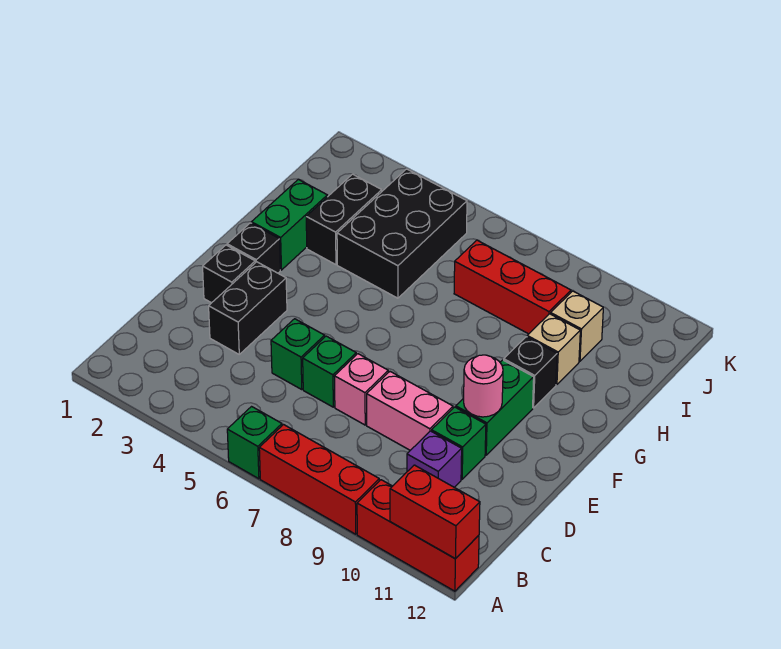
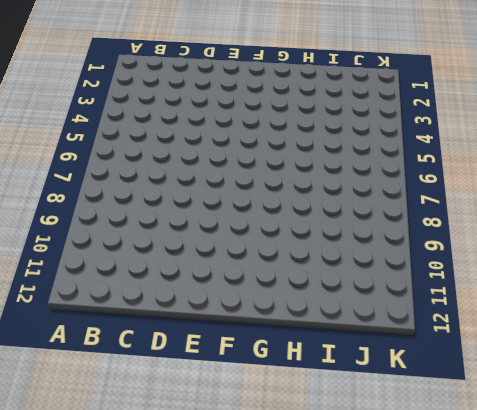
none -> green 1x1 brick [227,407,282,479]
none -> red 1x3 brick [259,425,379,534]
none -> red 1x3 brick [357,480,479,591]

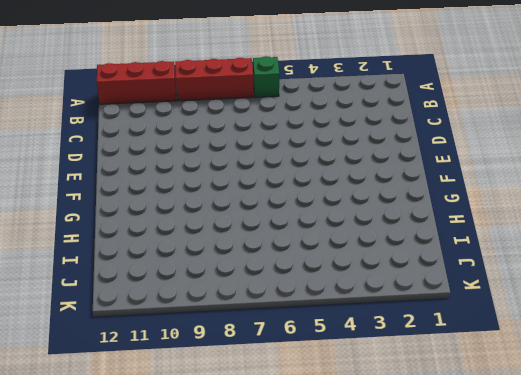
none -> purple 1x1 brick [407,431,462,487]
none -> black 1x2 brick [209,262,287,354]
none -> green 1x1 brick [271,319,325,389]

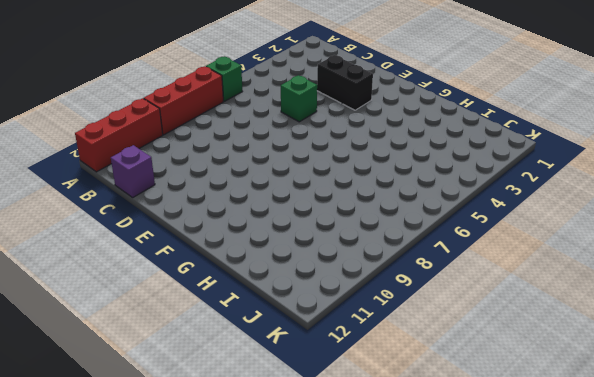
purple 1x1 brick [111,145,155,197] -> purple 1x1 brick moved to [407,431,462,487]
none -> green 1x1 brick [303,336,356,407]
none -> pink 1x1 brick [334,354,388,425]
none -> pink 1x2 brick [367,372,453,450]

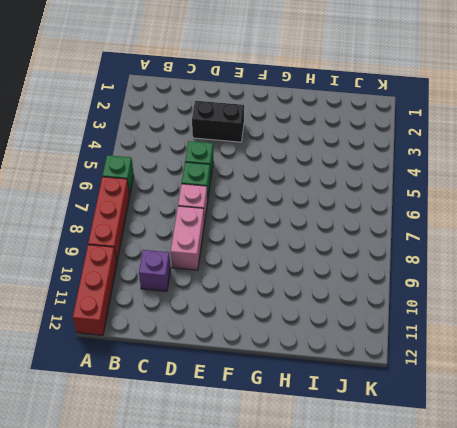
none -> green 1x1 brick [432,407,486,479]
none -> black 1x1 brick [203,245,255,303]
none -> green 1x2 brick [456,360,534,455]

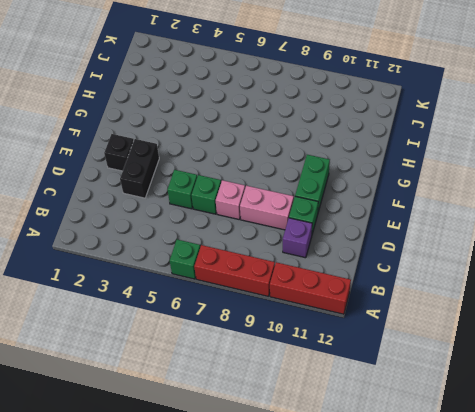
none -> black 1x1 brick [227,223,280,273]
none -> green 1x2 brick [251,179,327,270]
none -> black 1x1 brick [504,337,557,408]

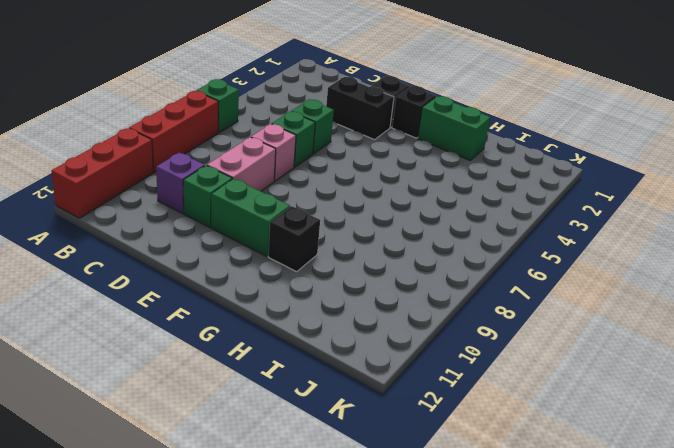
none -> black 1x2 brick [306,174,382,265]
none -> black 2x3 brick [337,169,467,298]
none -> tan 1x1 brick [527,314,580,384]

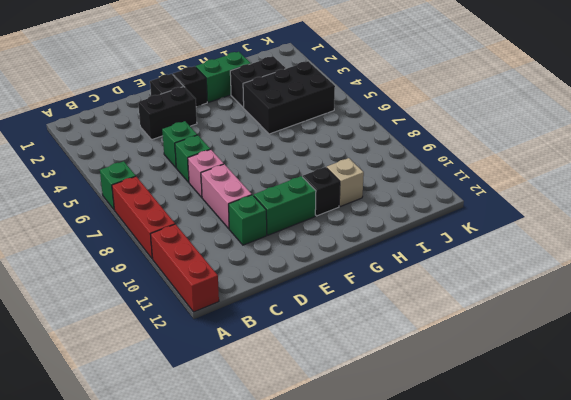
none -> purple 1x1 brick [407,431,462,487]
none -> red 1x3 brick [454,240,571,334]
none -> tan 1x1 brick [551,291,603,361]

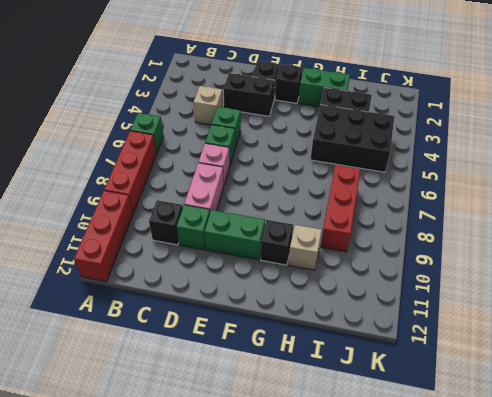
tan 1x1 brick [193,86,223,125] -> tan 1x1 brick moved to [551,291,603,361]
black 1x1 brick [149,200,183,245] -> purple 1x1 brick [407,431,462,487]
none -> red 1x2 brick [390,465,480,558]
none -> pink 1x1 round brick [464,355,503,417]

